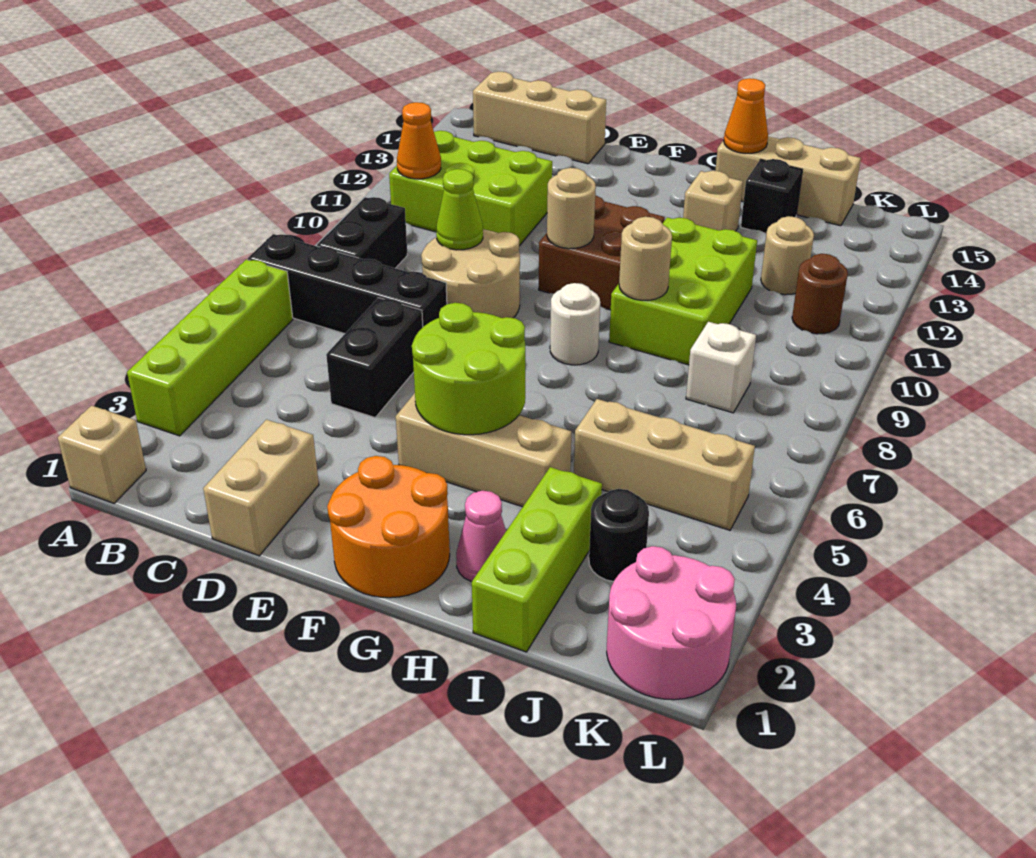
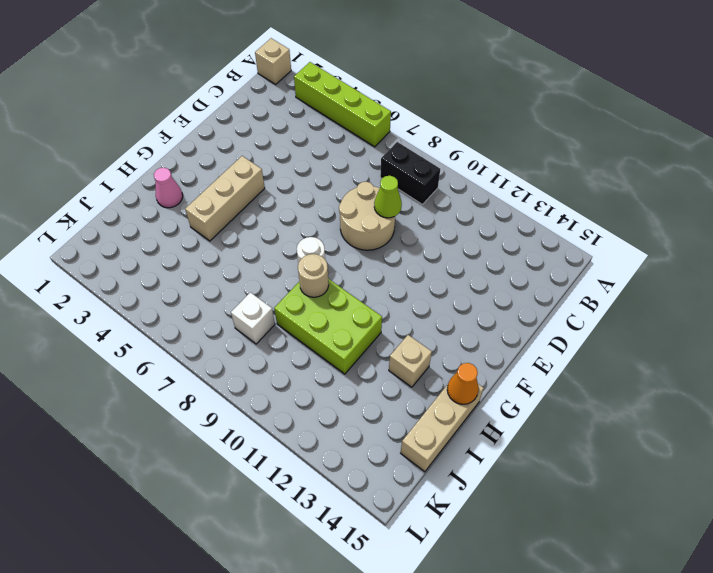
none -> black 1x4 brick [248,234,447,334]
none -> lime 2x3 brick [389,131,552,246]
none -> tan 1x3 brick [473,72,606,164]
none -> tan 1x2 brick [203,420,319,556]

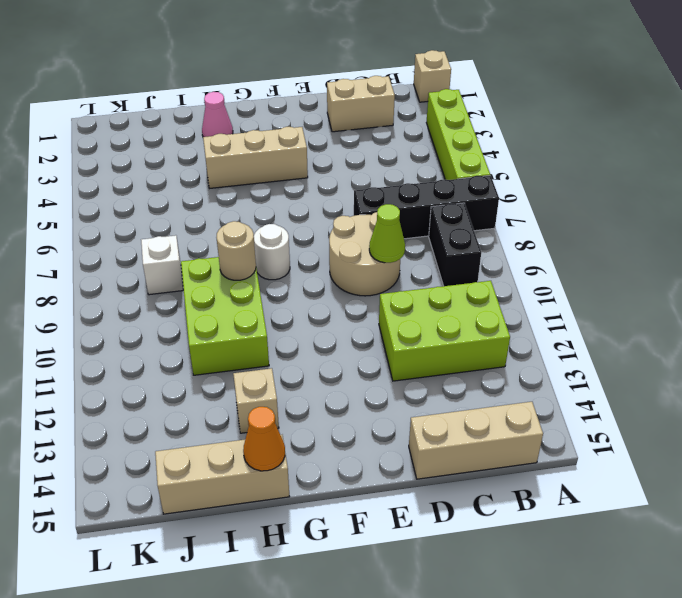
tan 1x2 brick [327,76,395,132] -> tan 1x2 brick turned to [203,420,319,556]
none -> black 1x2 brick [326,298,423,417]
none -> orange 2x2 round brick [327,456,450,598]
none -> brown 2x2 brick [539,196,665,310]
none -> lime 1x3 brick [472,467,602,652]

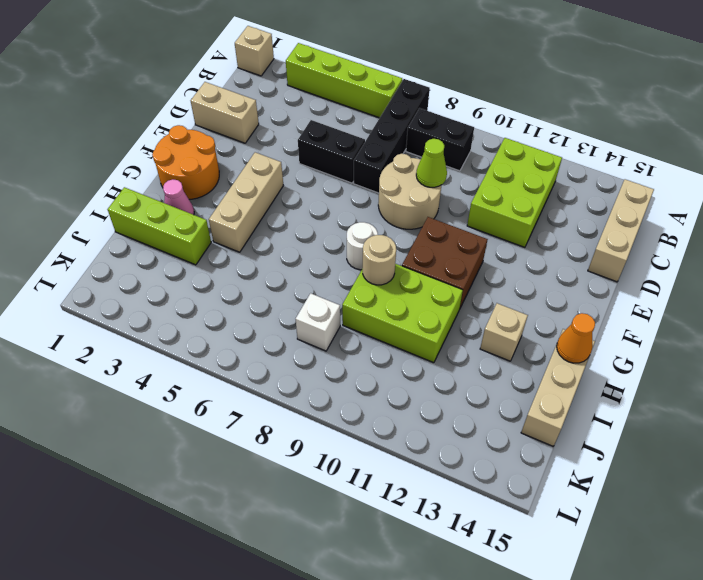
none -> tan 1x3 brick [574,399,755,530]
none -> black 1x1 brick [741,159,802,233]
none -> black 1x1 round brick [589,489,649,582]
none -> tan 1x1 round brick [761,216,814,295]

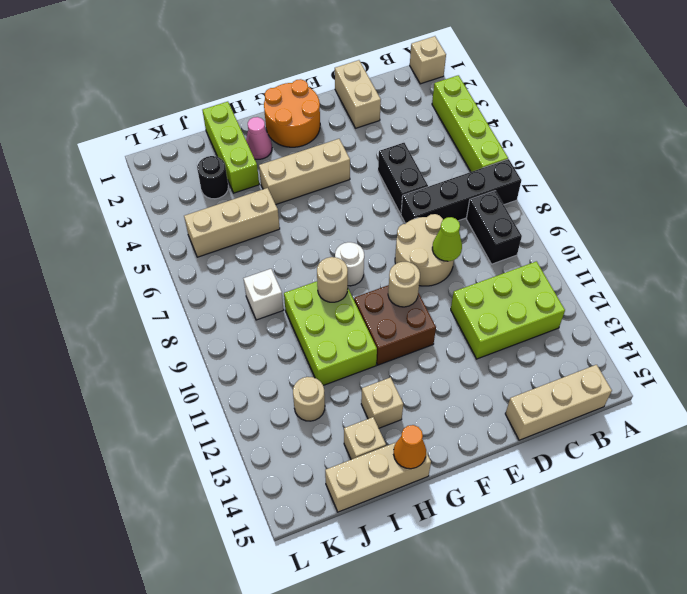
tan 1x1 brick [344,417,386,460] -> black 1x1 brick [741,159,802,233]
none -> pink 2x2 round brick [607,546,736,700]
none -> brown 1x1 round brick [792,254,848,334]
none -> orange 1x1 cone [397,102,441,179]
none -> lime 2x2 round brick [412,303,525,435]

